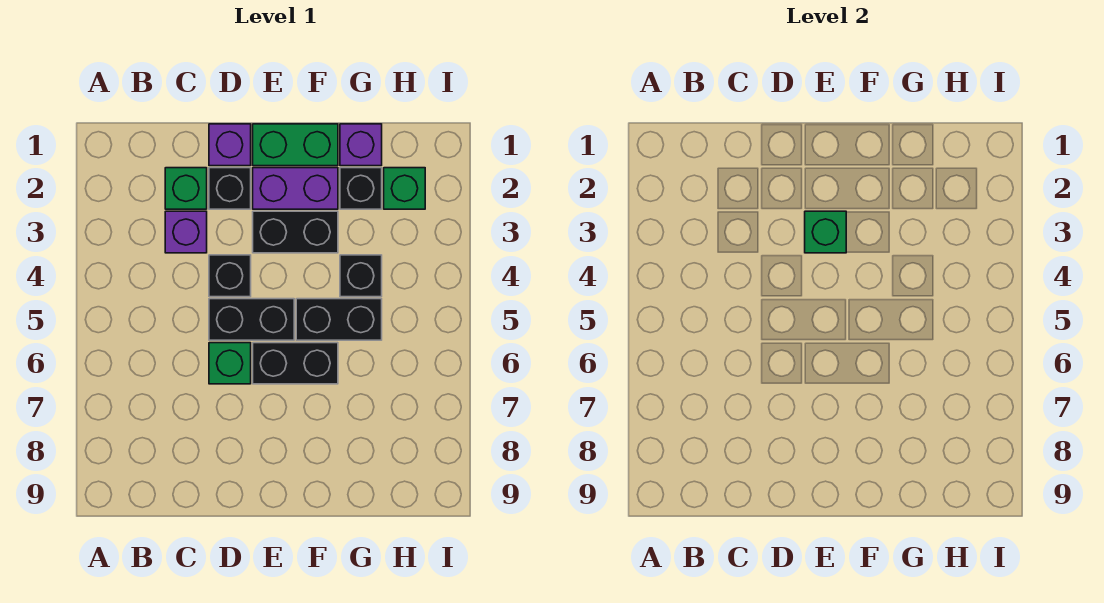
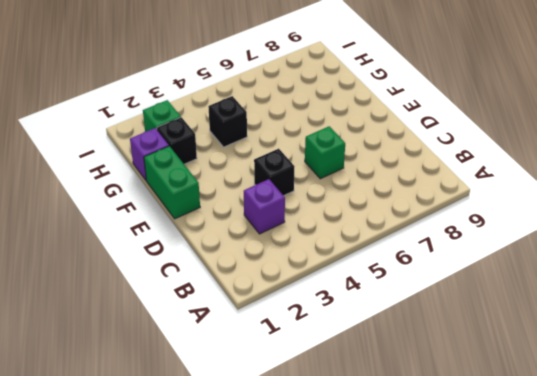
none -> green 1x1 brick [165,168,207,209]
none -> purple 1x1 brick [209,124,251,166]
none -> black 1x1 brick [209,168,251,209]

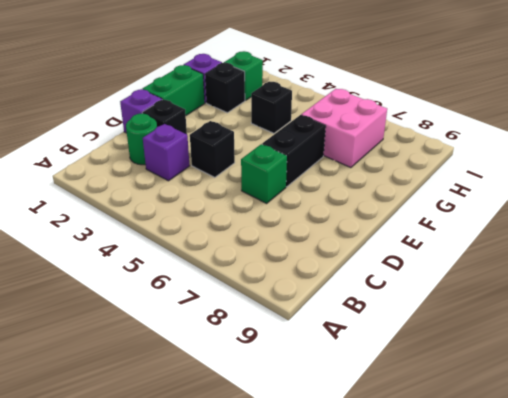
green 1x1 round brick [126,114,157,165] -> green 1x1 brick [165,168,207,209]
pink 2x2 brick [301,89,387,168] -> none
none -> black 1x2 brick [209,299,294,340]
none -> purple 1x2 brick [253,168,338,209]
none -> black 1x2 brick [253,211,338,253]

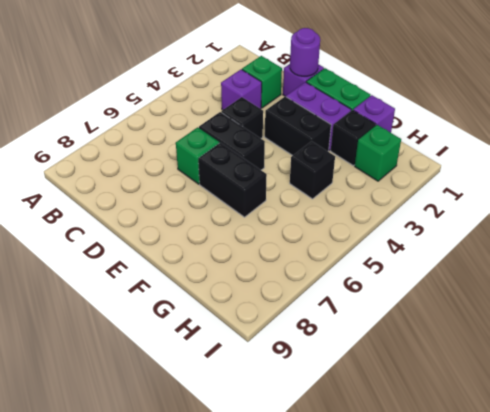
purple 1x1 round brick [290,28,320,76] -> none
none -> black 1x1 brick [209,168,251,209]
none -> black 1x2 brick [296,299,382,340]
none -> green 1x1 brick [805,211,846,253]

